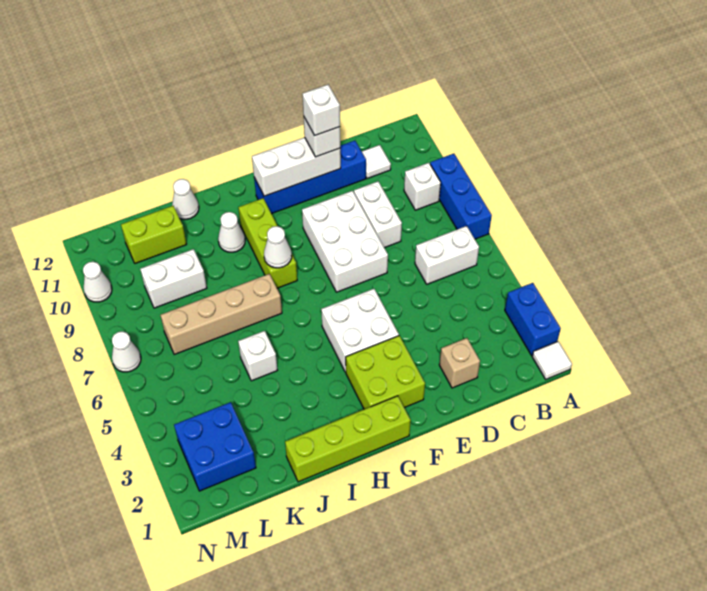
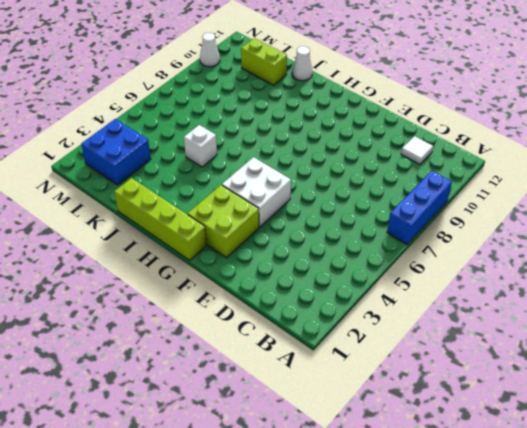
none -> white 1x1 tile [532,341,572,379]
none -> blue 1x2 brick [505,283,561,355]
none -> white 1x2 brick [415,226,479,284]

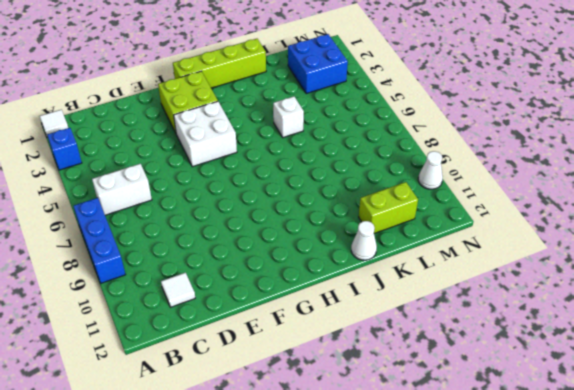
blue 1x1 brick [47,128,82,170] -> blue 1x2 brick [505,283,561,355]
none -> white 1x1 brick [404,163,441,210]
none -> tan 1x1 brick [439,338,480,388]
none -> white 1x2 brick [354,181,402,248]

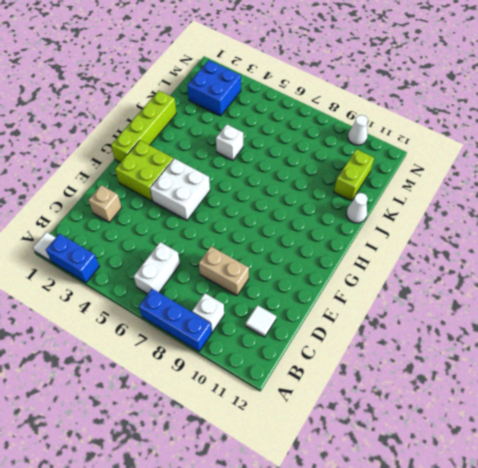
tan 1x2 brick [199,247,249,296] -> white 1x2 brick [354,181,402,248]
none -> blue 1x4 brick [254,141,366,214]
none -> white 2x3 brick [302,191,388,292]
none -> lime 1x3 brick [238,198,297,288]

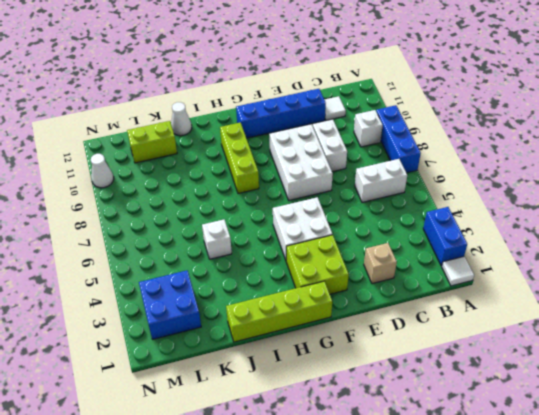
none -> tan 1x4 brick [160,274,282,355]
none -> white 1x1 cone [218,212,245,252]
none -> white 1x2 brick [140,249,207,308]

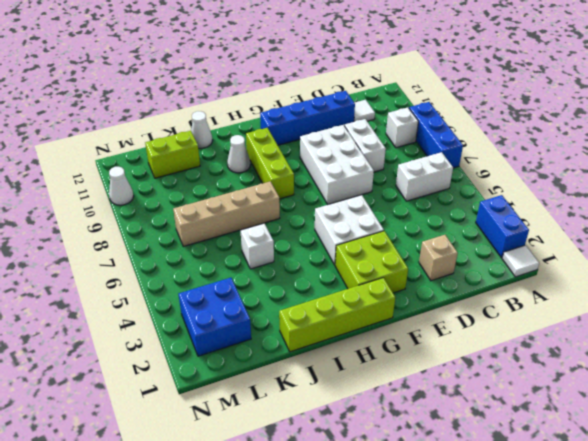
none -> white 1x2 brick [140,249,207,308]
none -> white 1x1 cone [112,331,141,372]
none -> white 1x3 brick [252,137,341,196]

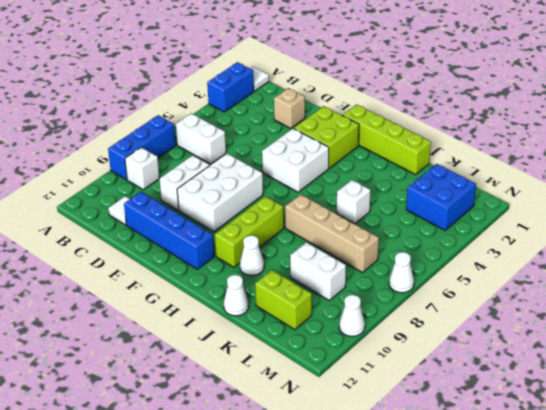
none -> white 1x3 brick [252,137,341,196]
none -> white 1x1 cone [264,226,292,268]
none -> white 1x1 brick [304,118,340,157]

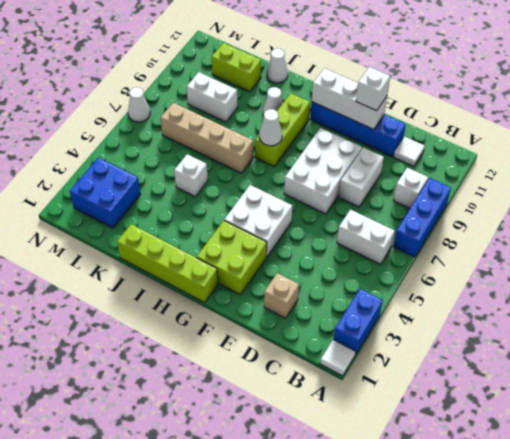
none -> white 1x1 cone [83,262,112,302]
none -> white 1x1 brick [303,85,340,135]

